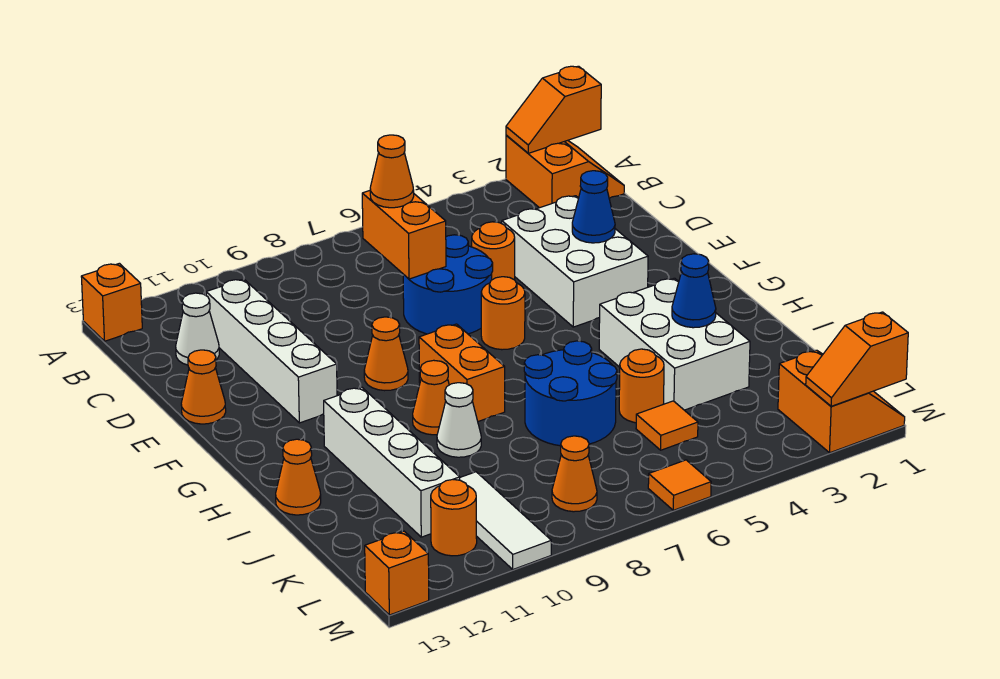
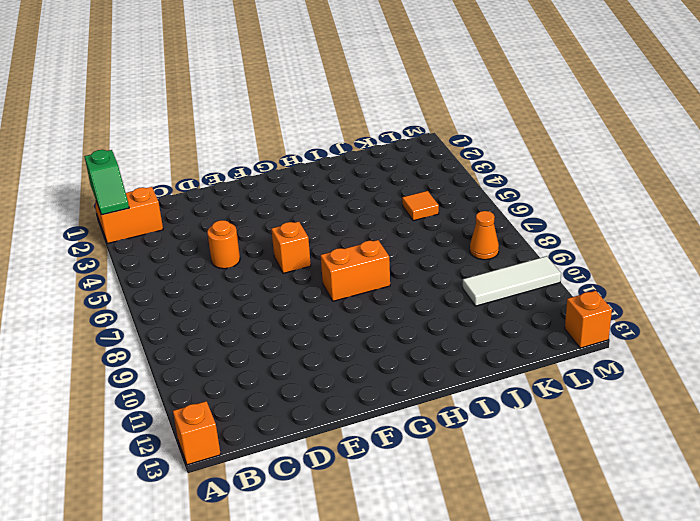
green 1x2 slope [84,150,129,215] -> orange 1x2 slope [506,66,601,153]
orange 1x1 brick [271,221,311,273] -> orange 1x1 round brick [481,277,525,350]
none -> white 1x4 brick [206,279,337,423]
none -> white 1x1 cone [176,293,219,365]
none -> white 2x3 brick [502,196,648,327]
none -> blue 2x2 round brick [403,235,493,334]

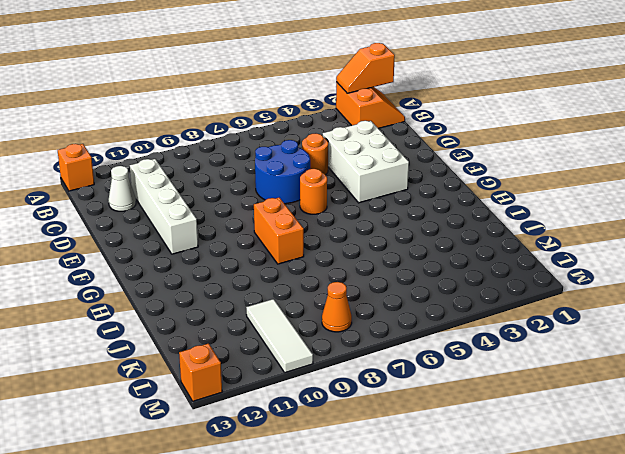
none -> orange 1x1 cone [181,350,226,424]
none -> orange 1x1 cone [364,317,408,391]
none -> white 2x3 brick [599,278,750,410]
none -> orange 1x1 cone [413,360,449,435]

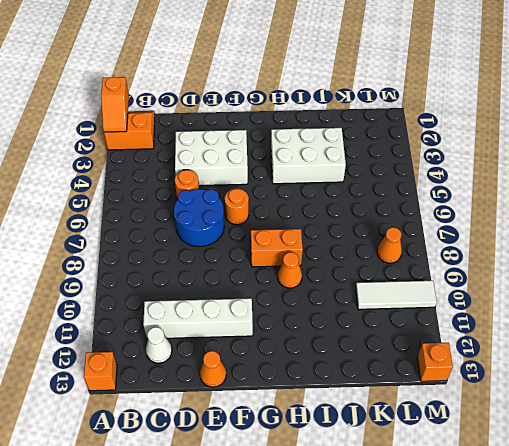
none -> orange 1x1 cone [364,317,408,391]
none -> white 1x4 brick [324,387,460,537]
none -> blue 2x2 round brick [524,341,617,446]
none -> white 1x1 cone [437,383,481,457]

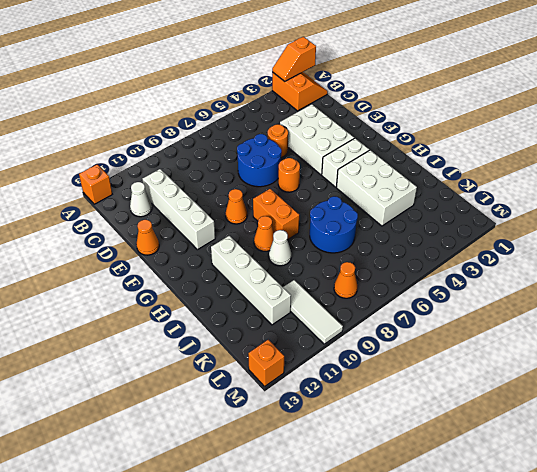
white 1x2 brick [322,138,369,187] -> none
none -> orange 1x1 cone [276,439,321,515]
none -> orange 1x1 round brick [619,349,664,423]
none -> orange 1x1 tile [636,401,698,450]
none -> orange 2x2 slope [778,350,905,453]

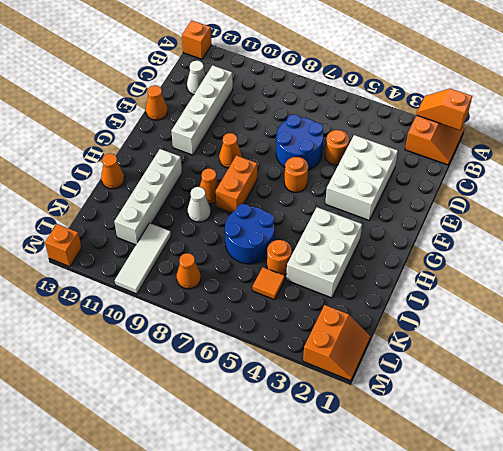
none -> orange 1x1 round brick [431,479,477,556]
none -> orange 1x1 tile [648,460,711,510]
none -> orange 1x2 brick [362,191,446,279]
none -> blue 1x1 cone [572,171,615,243]

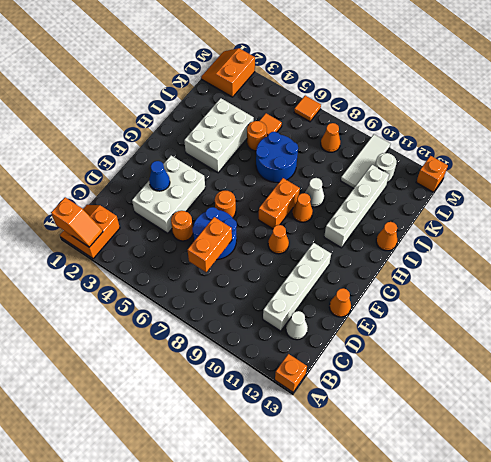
white 1x1 round brick [375,153,396,182] -> orange 1x1 round brick [431,479,477,556]
none -> blue 1x1 cone [672,254,716,328]
none -> orange 1x2 slope [806,312,908,406]
none -> orange 1x1 cone [370,135,414,208]

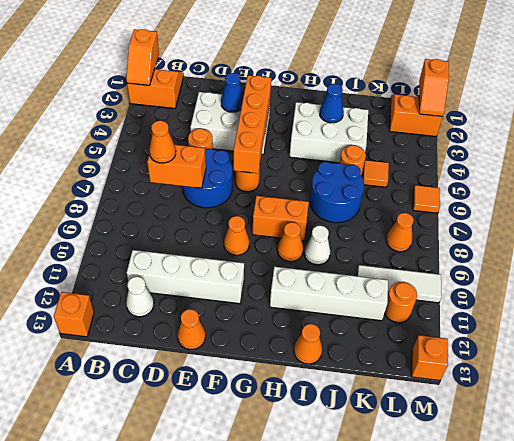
orange 1x4 brick [234,75,271,173] -> none

